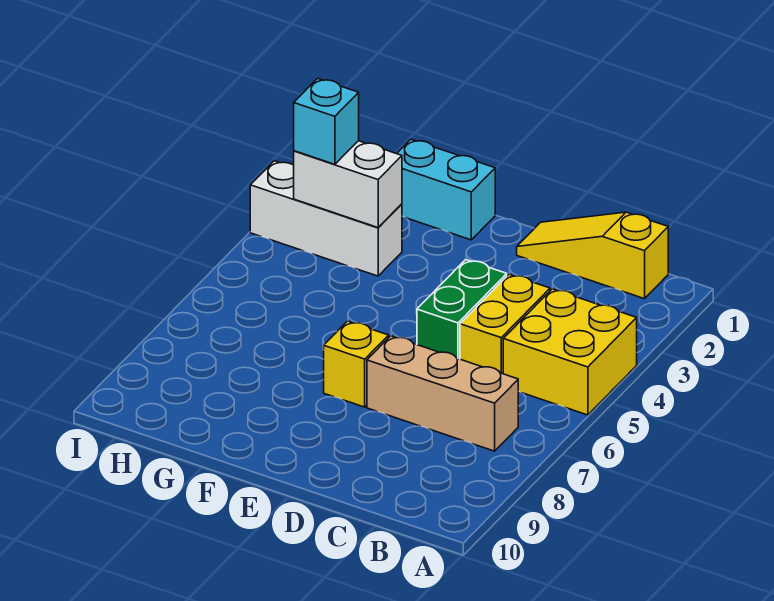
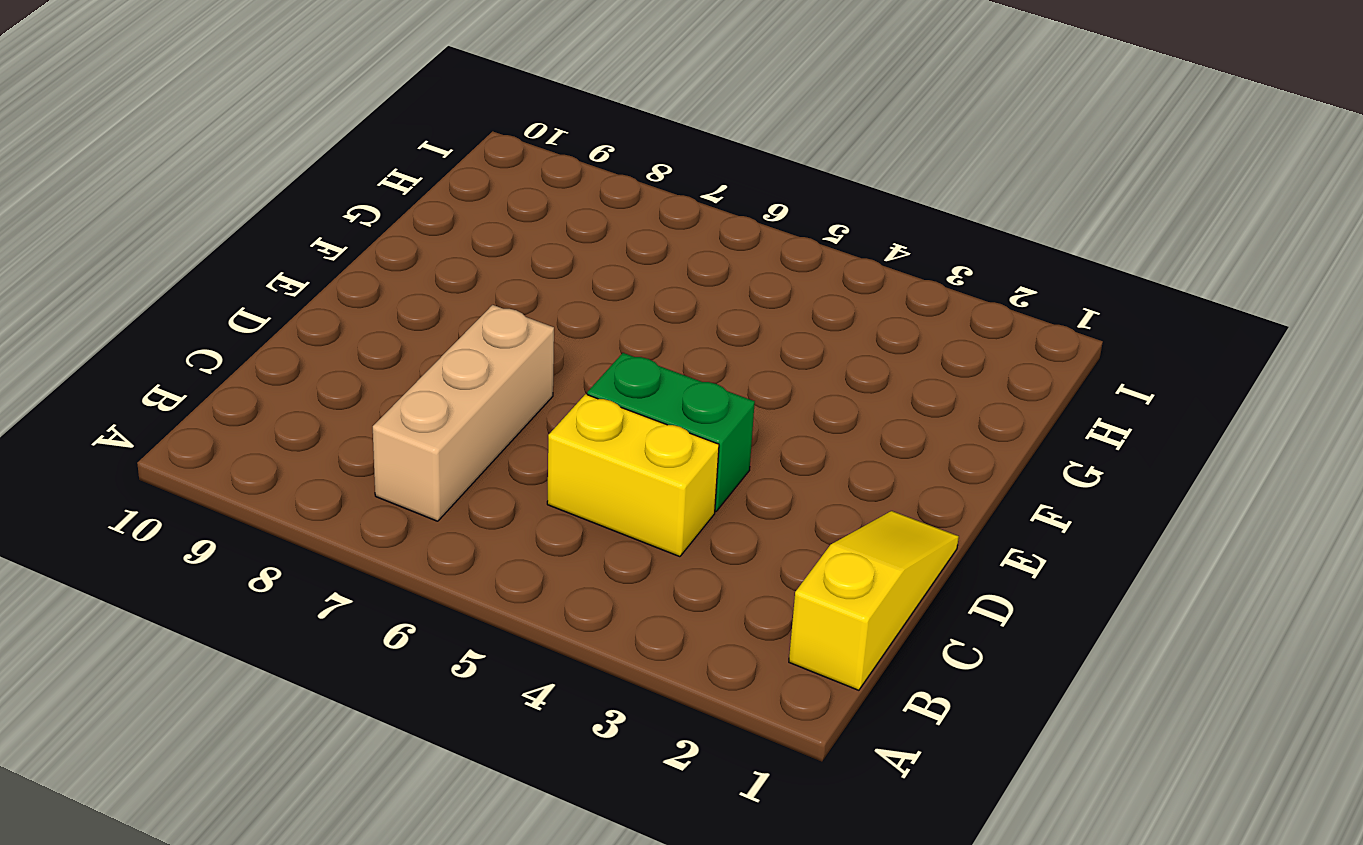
none -> yellow 2x2 brick [503,289,637,415]
none -> yellow 1x1 brick [324,321,389,407]

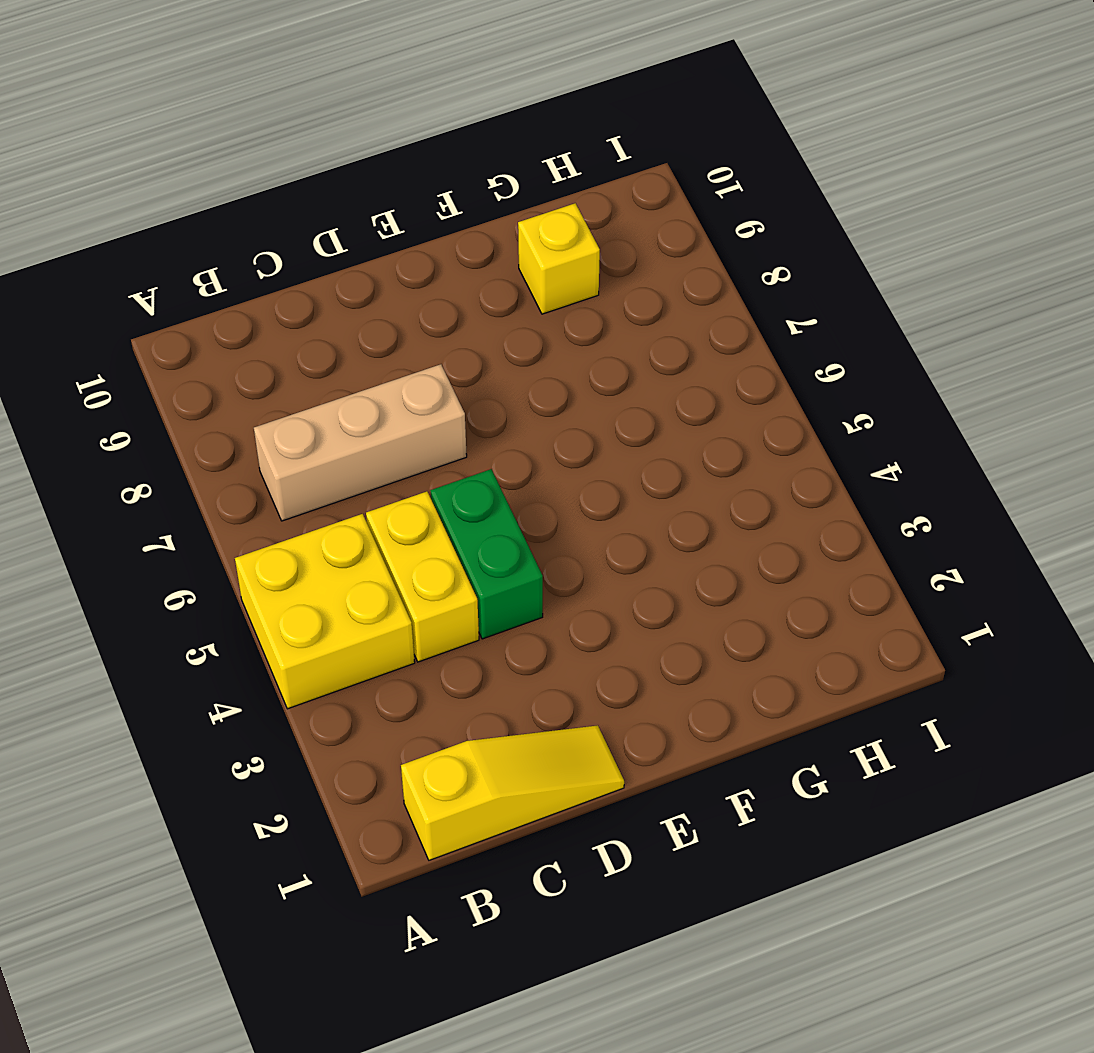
yellow 1x1 brick [518,203,600,314] -> yellow 1x1 brick moved to [324,321,389,407]
none -> cyan 1x2 brick [397,139,495,240]
none -> white 1x3 brick [250,161,402,276]

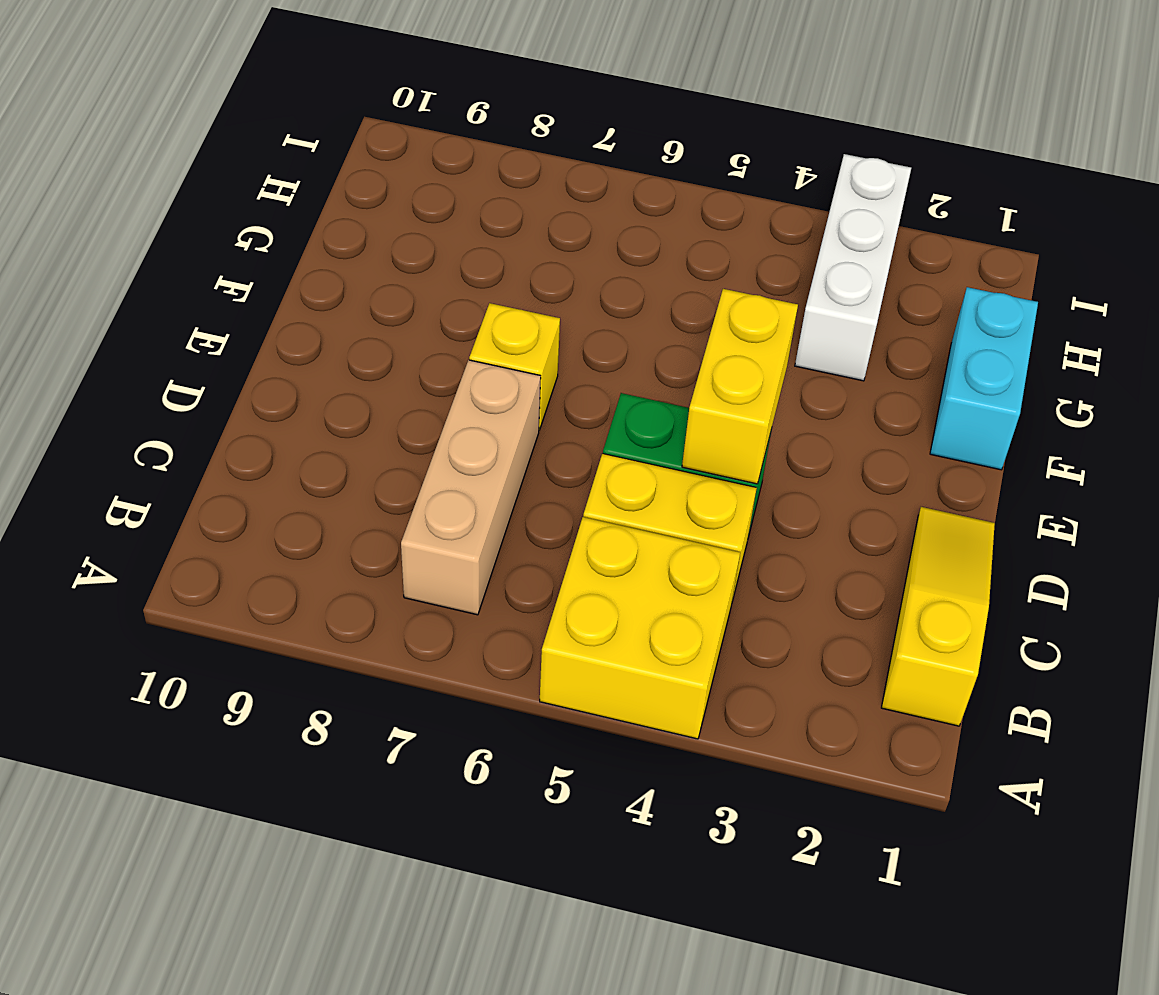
yellow 1x2 brick [682,289,798,484] -> none
none -> white 1x2 brick [294,141,402,228]
none -> cyan 1x1 brick [294,78,359,164]

